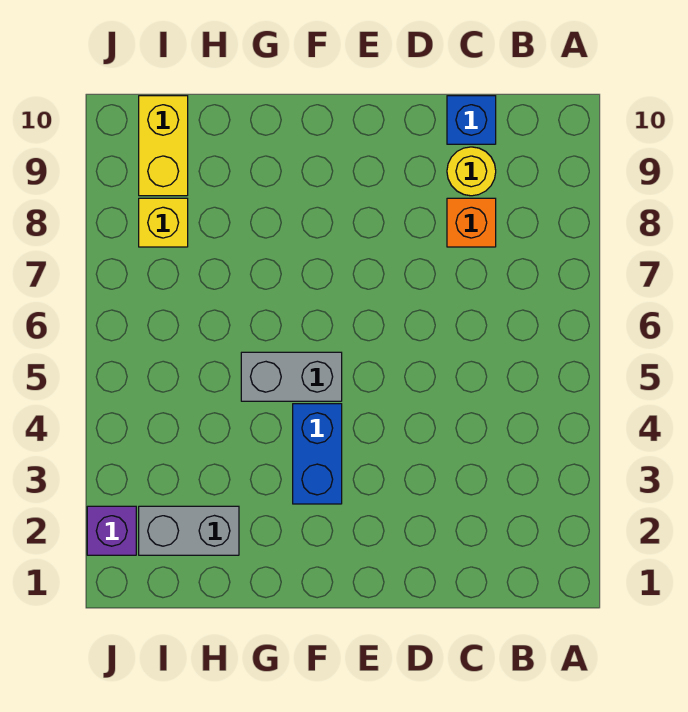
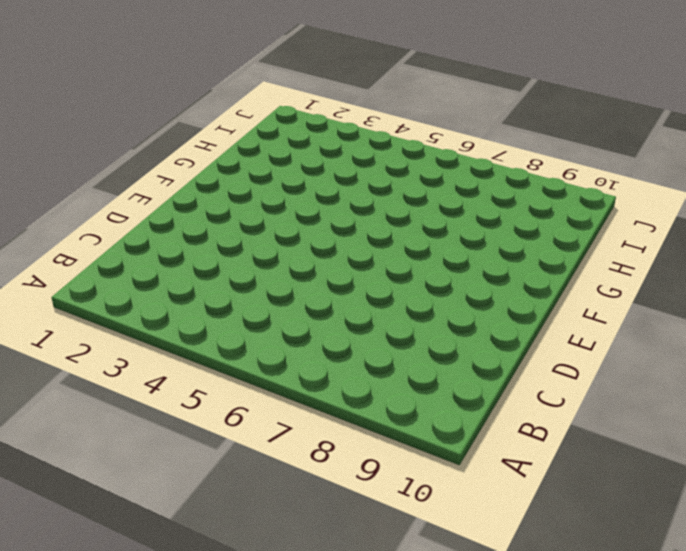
none -> orange 1x1 brick [447,198,496,247]
none -> yellow 1x1 round brick [447,147,496,196]

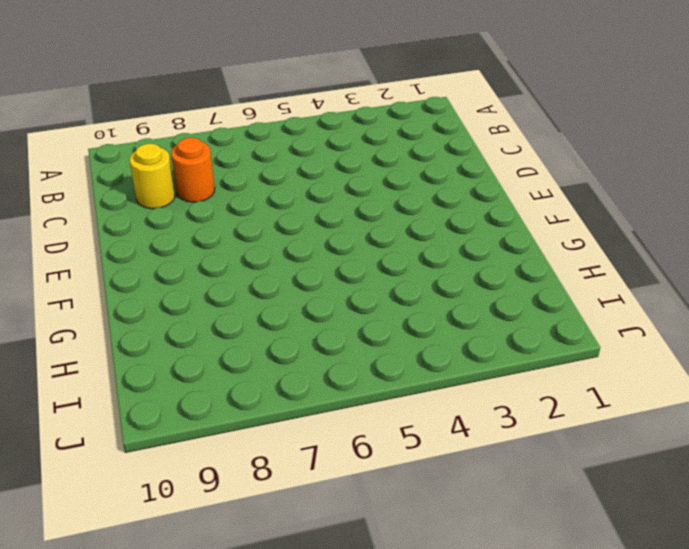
orange 1x1 round brick [171,138,215,202] -> orange 1x1 brick [447,198,496,247]
none -> blue 1x1 brick [447,96,496,144]
none -> blue 1x2 brick [293,404,342,504]

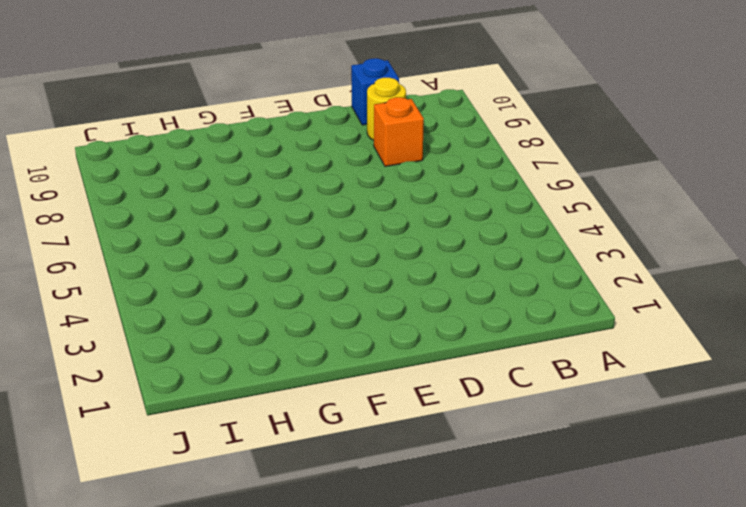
none -> blue 1x2 brick [293,404,342,504]
none -> grey 1x2 brick [241,352,342,401]

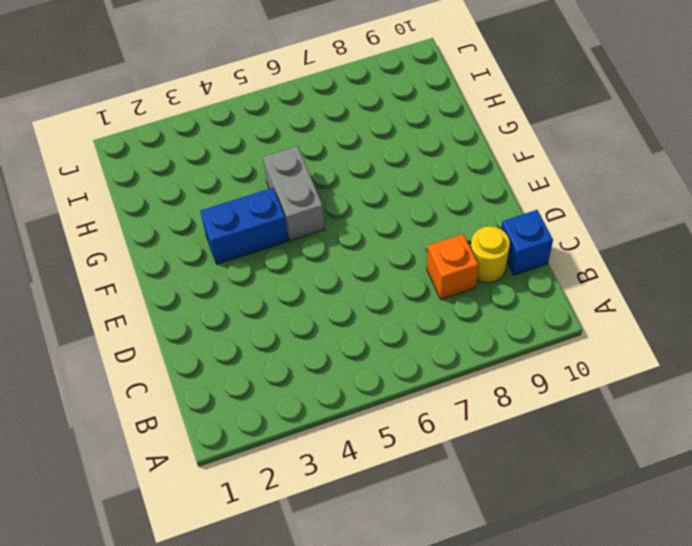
none -> grey 1x2 brick [139,506,239,555]
none -> yellow 1x1 brick [139,198,188,247]

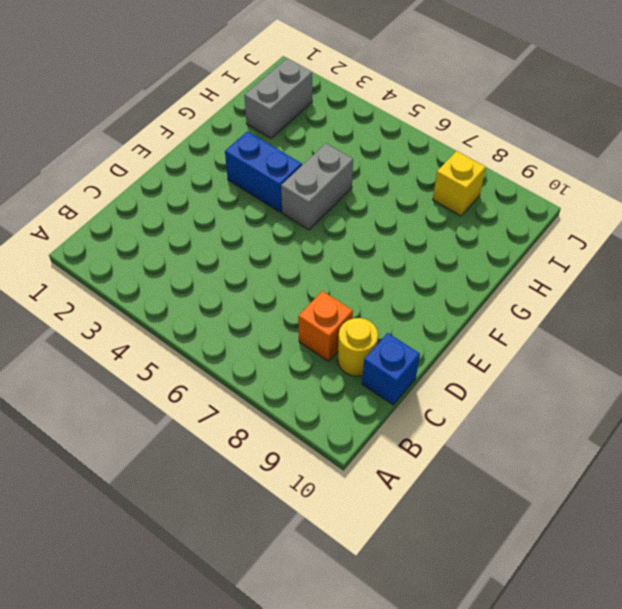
none -> yellow 1x2 brick [139,96,188,196]
none -> purple 1x1 brick [87,506,136,555]

